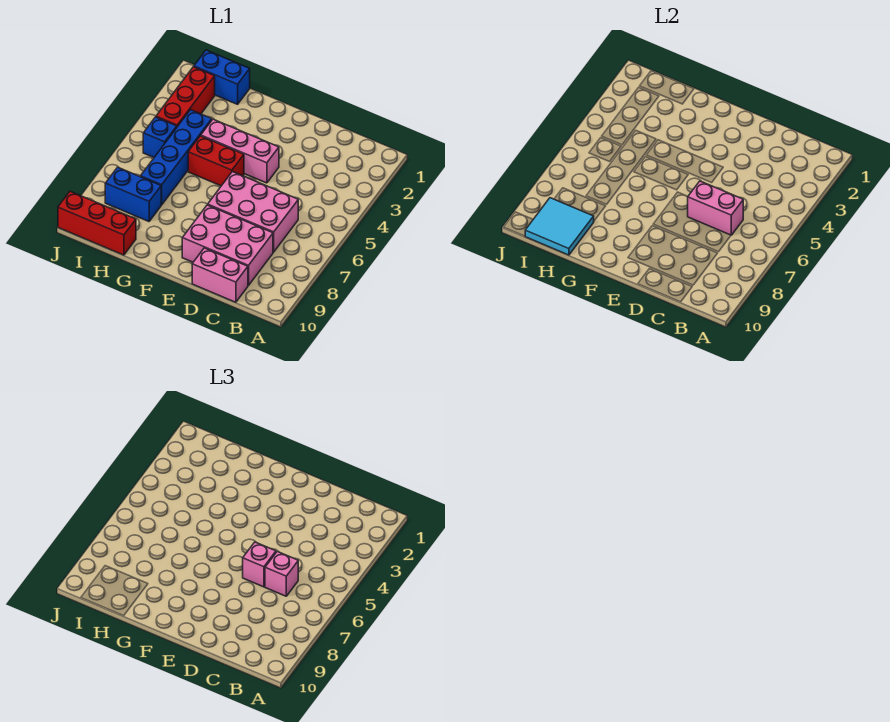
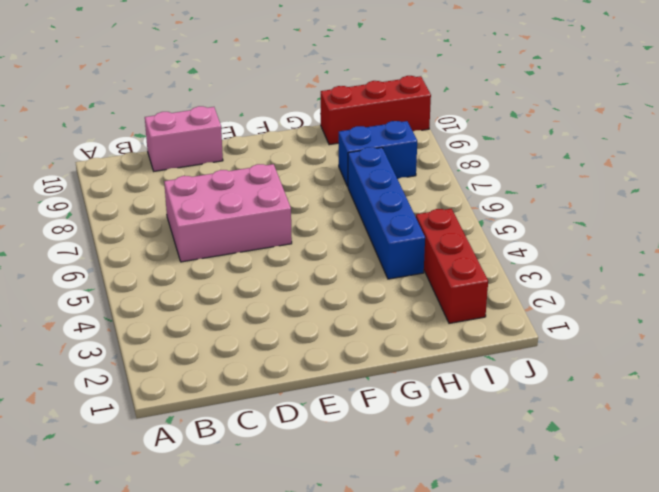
none -> pink 2x3 brick [182,205,273,286]
none -> pink 1x3 brick [201,119,279,183]
none -> red 1x2 brick [188,136,244,186]

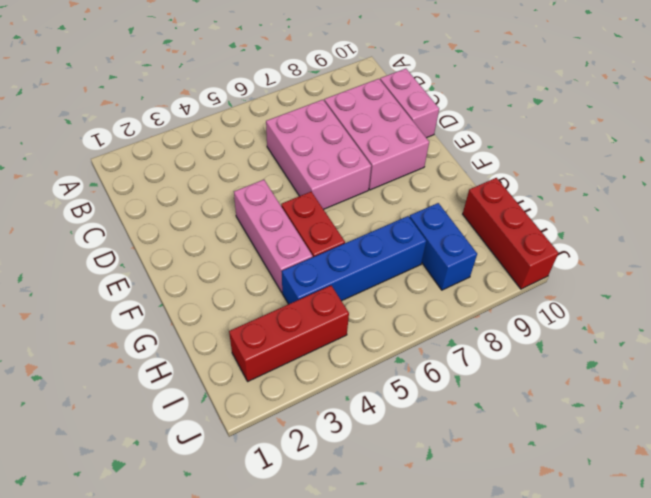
none -> blue 1x2 brick [194,50,250,104]
none -> blue 1x1 brick [143,117,177,157]
none -> pink 1x2 brick [688,181,743,235]

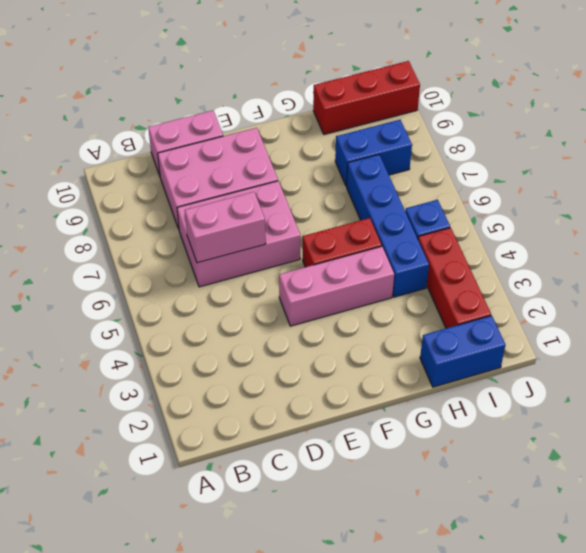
none -> cyan 2x2 tile [525,198,594,255]
none -> pink 1x1 brick [265,552,298,596]
none -> pink 1x1 brick [243,542,276,587]

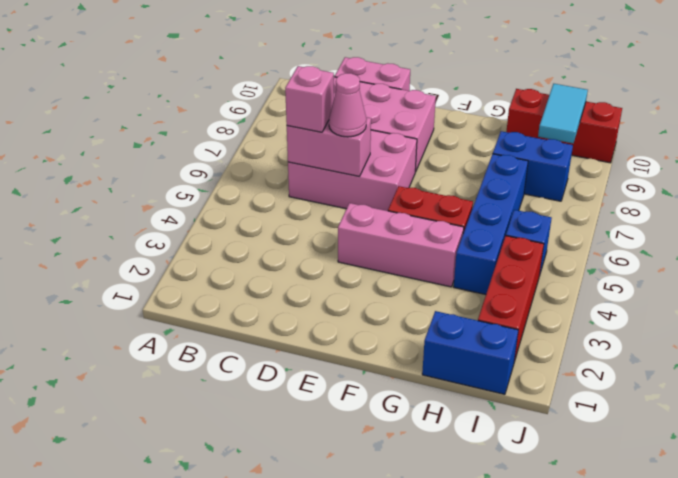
pink 1x1 cone [329,73,366,137] -> pink 1x1 brick [243,542,276,587]
cyan 1x2 tile [538,84,588,143] -> cyan 2x2 tile [525,198,594,255]

